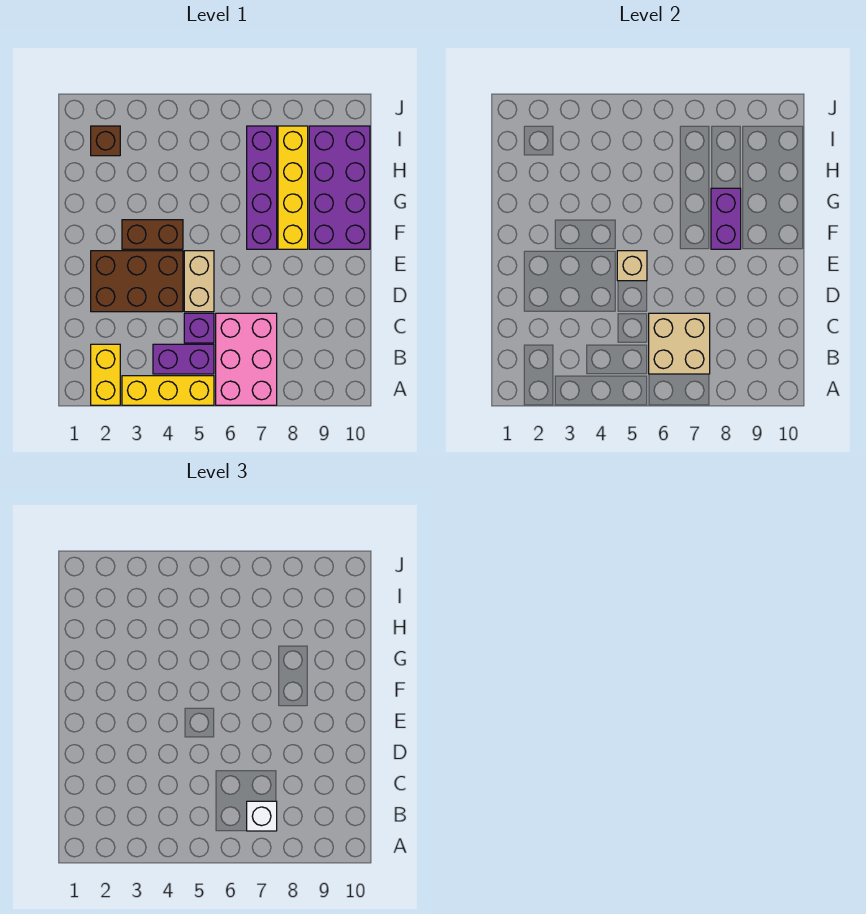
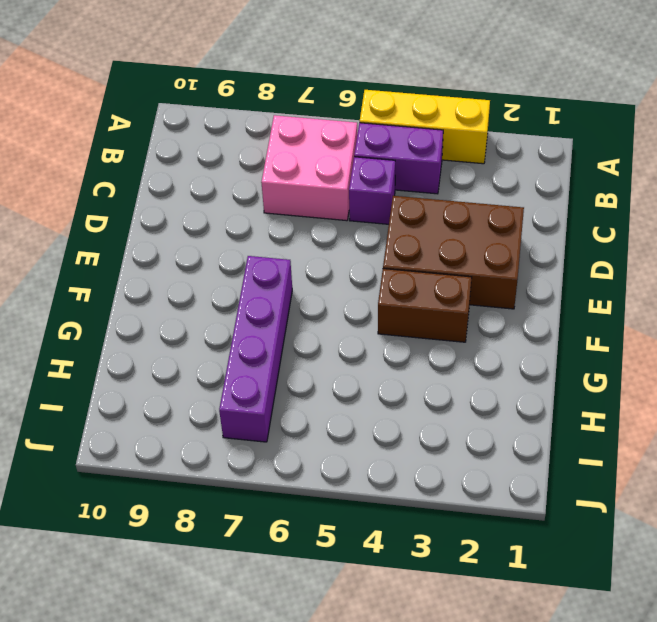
pink 2x2 brick [261,115,357,221] -> pink 2x3 brick [216,313,277,405]
none -> yellow 1x2 brick [91,344,120,405]
none -> tan 1x2 brick [184,251,214,312]
none -> yellow 1x4 brick [278,126,308,249]

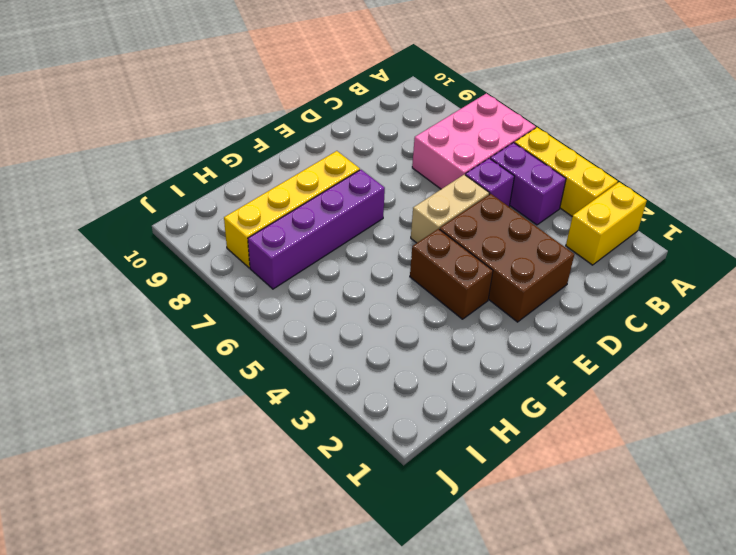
none -> purple 2x4 brick [309,126,370,249]
none -> brown 1x1 brick [91,126,120,156]
none -> tan 2x2 brick [649,313,710,374]

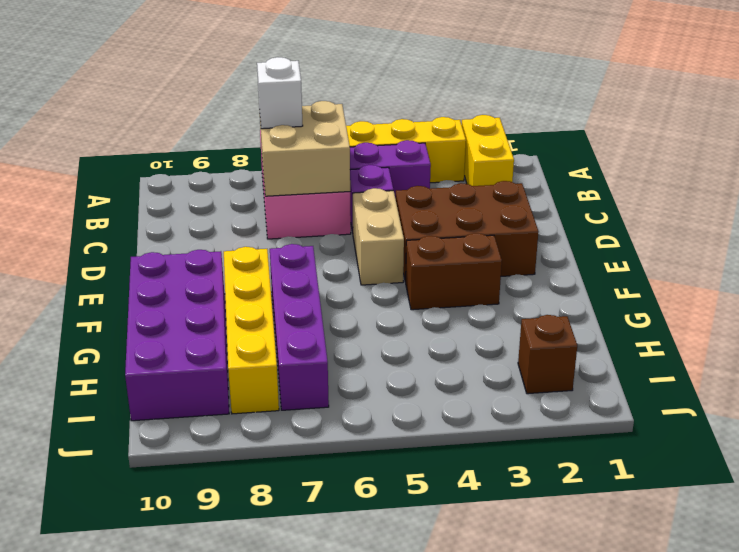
none -> tan 1x1 brick [617,251,647,281]
none -> purple 1x2 brick [711,188,741,249]

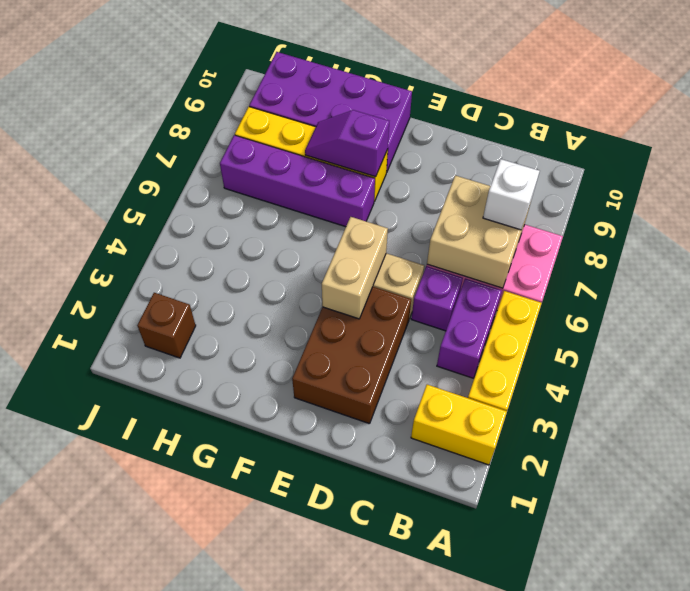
tan 1x2 brick [322,217,388,319] -> tan 1x1 brick [617,251,647,281]
purple 1x2 slope [305,110,389,177] -> purple 1x2 brick [711,188,741,249]
none -> brown 1x2 brick [122,220,183,249]

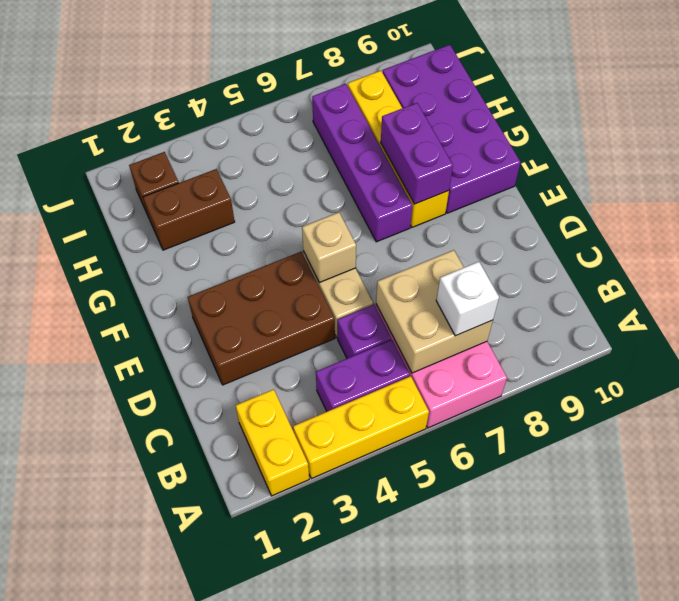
brown 1x2 brick [143,169,235,250] -> brown 1x2 brick moved to [122,220,183,249]

